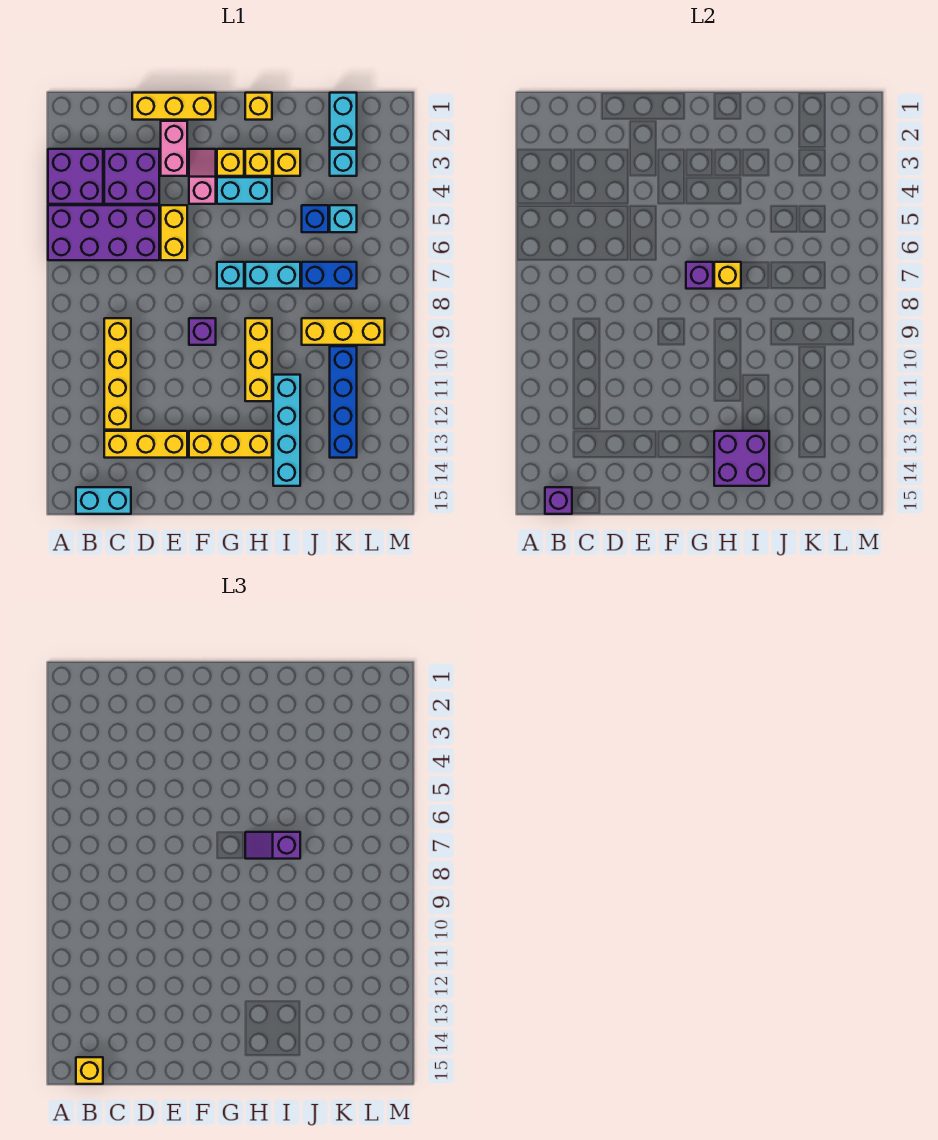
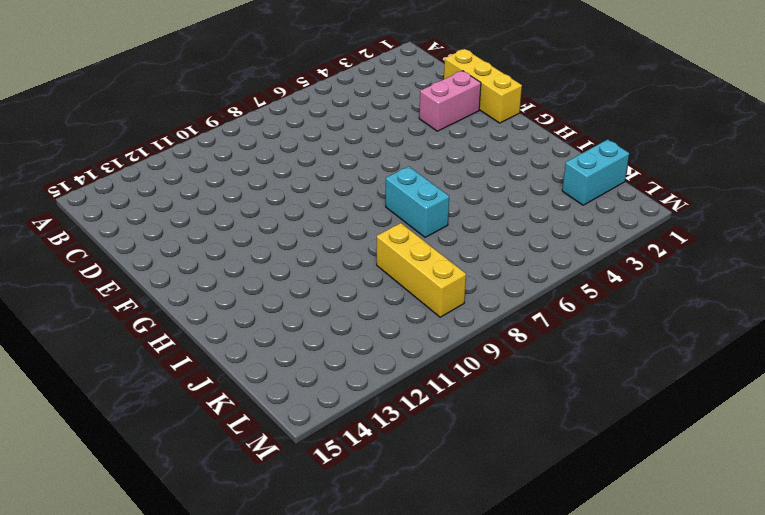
none -> purple 2x2 brick [48,149,103,204]
none -> purple 2x4 brick [48,205,159,260]
none -> cyan 1x2 brick [76,487,131,514]
none -> purple 2x2 brick [104,149,159,204]

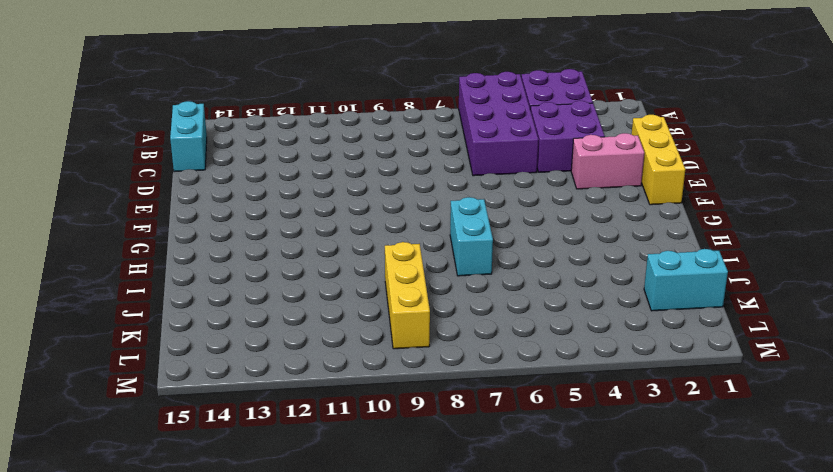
none -> yellow 1x4 brick [104,318,131,430]
none -> yellow 1x3 brick [104,431,187,458]
none -> yellow 1x2 brick [161,205,187,260]
none -> pink 1x2 slope [189,149,216,204]

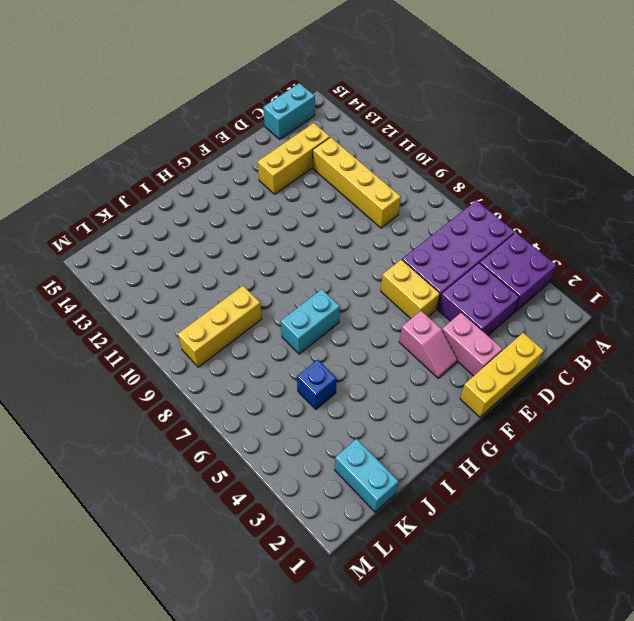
none -> purple 1x1 brick [189,318,216,345]
none -> yellow 1x3 brick [189,431,272,458]
none -> yellow 1x1 brick [217,149,244,176]
none -> cyan 1x2 brick [217,177,272,204]

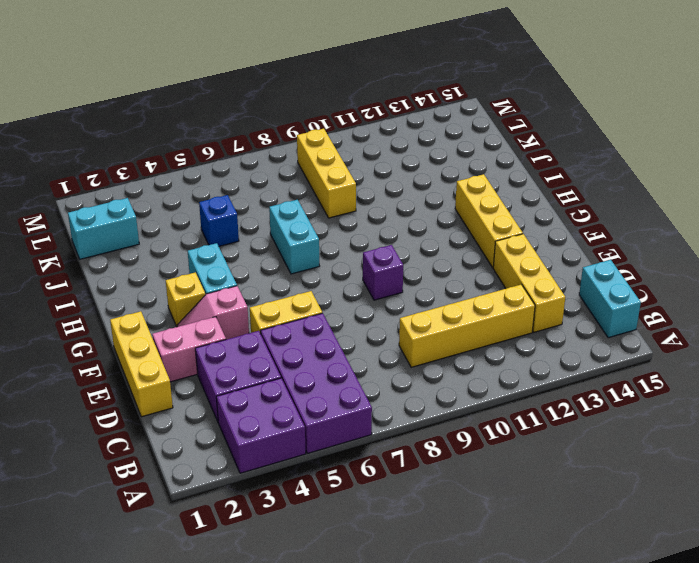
none -> cyan 1x1 brick [217,262,244,289]
none -> yellow 1x1 brick [245,93,272,120]
none -> yellow 1x1 brick [245,149,272,176]
none -> yellow 1x3 brick [245,318,272,401]

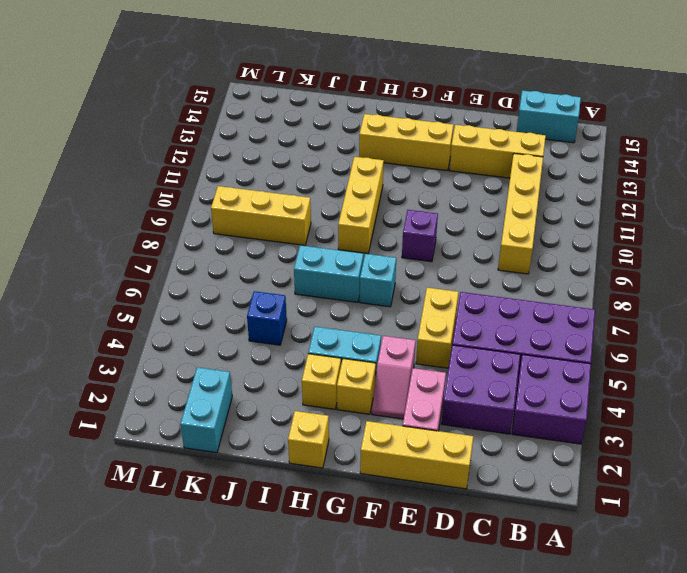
none -> yellow 1x1 brick [273,149,300,176]
none -> cyan 1x4 brick [273,375,300,486]
none -> blue 1x2 brick [302,262,357,289]
none -> cyan 1x1 brick [330,149,357,176]

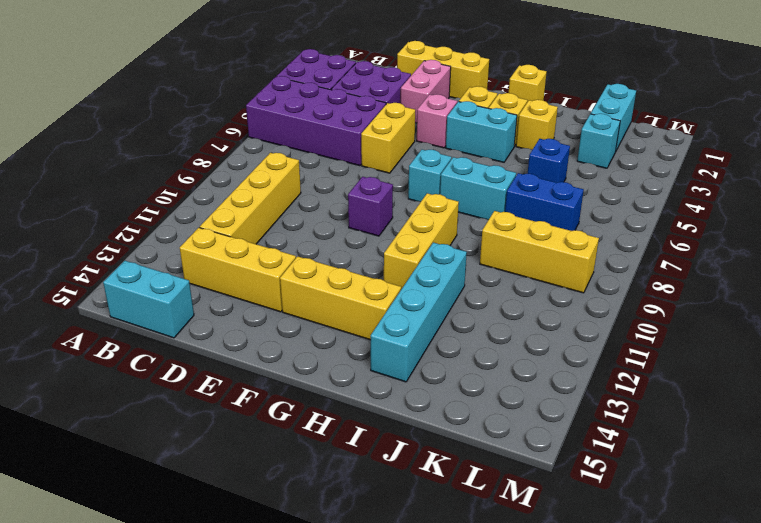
none -> cyan 1x1 brick [330,205,357,232]
none -> blue 1x4 brick [330,346,357,458]
none -> purple 1x1 brick [545,487,572,514]
none -> purple 1x1 brick [686,262,713,289]

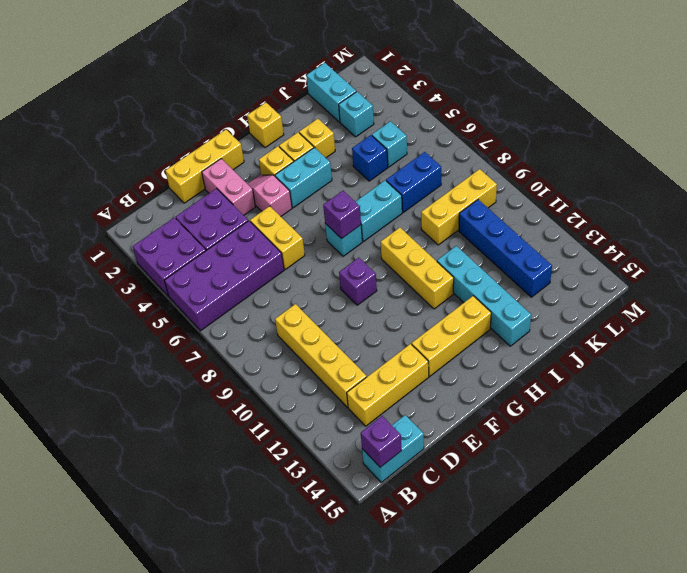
none -> yellow 1x1 brick [714,262,741,289]
none -> purple 2x2 brick [714,431,769,486]
none -> yellow 1x1 brick [76,1057,103,1084]
none -> purple 1x2 slope [245,832,300,859]

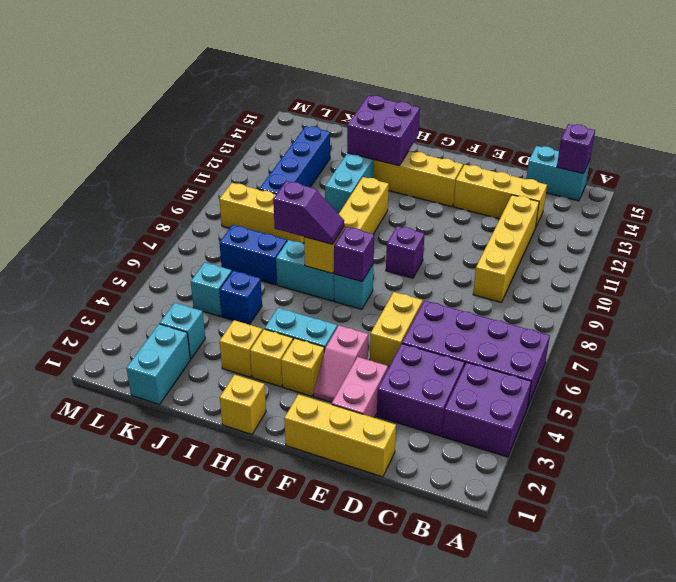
none -> yellow 1x1 brick [76,1057,103,1084]

